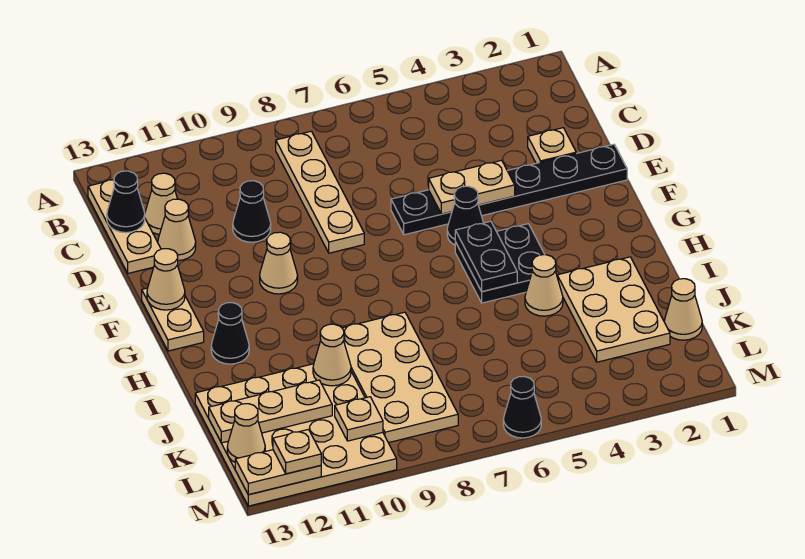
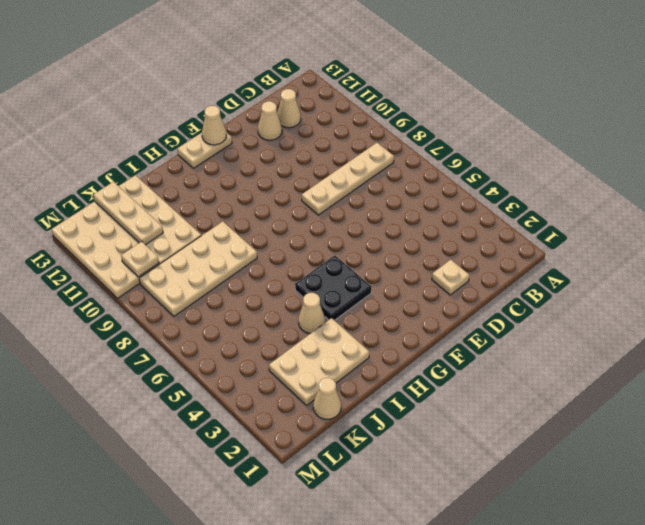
none -> tan 1x3 plate [88,180,161,273]
none -> black 1x1 cone [233,181,271,242]
none -> black 1x6 plate [391,144,627,235]

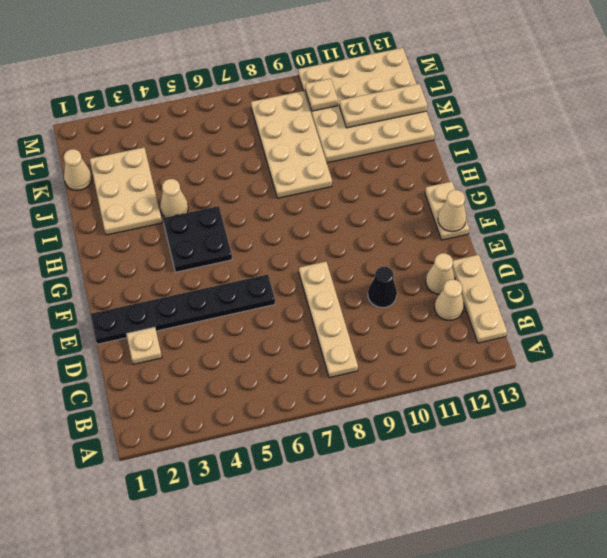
none -> black 1x1 cone [447,186,483,245]
none -> tan 1x1 cone [260,232,298,294]
none -> black 1x1 cone [211,303,249,364]

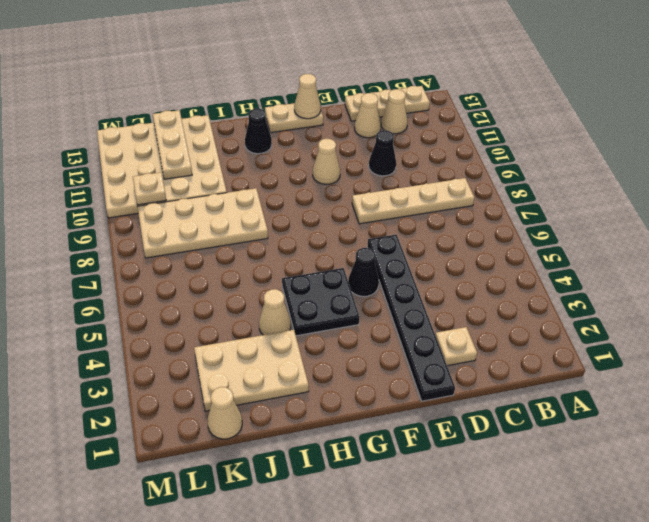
none -> black 1x1 cone [503,376,541,438]
none -> black 1x1 cone [107,171,145,233]
none -> tan 1x2 plate [429,160,515,214]

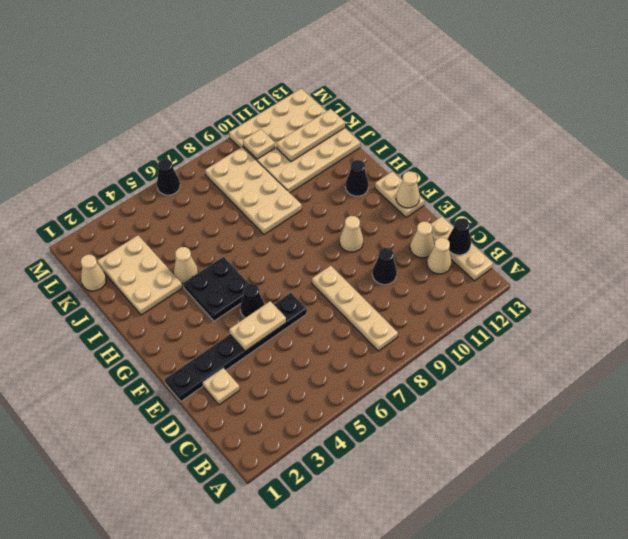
none -> black 1x2 plate [455,221,517,292]
none -> tan 1x1 cone [313,324,351,386]
none -> tan 1x1 cone [227,404,265,462]

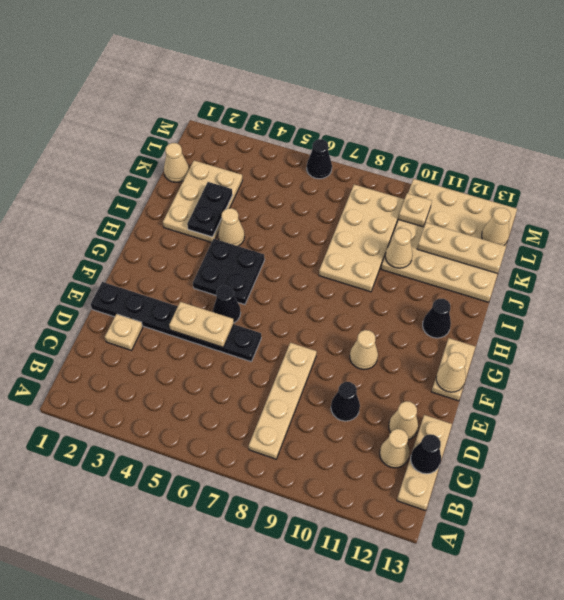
black 1x2 plate [187,182,232,237] -> black 1x2 plate moved to [455,221,517,292]
none -> tan 1x2 plate [235,450,321,495]
none -> tan 1x1 plate [273,429,321,474]

